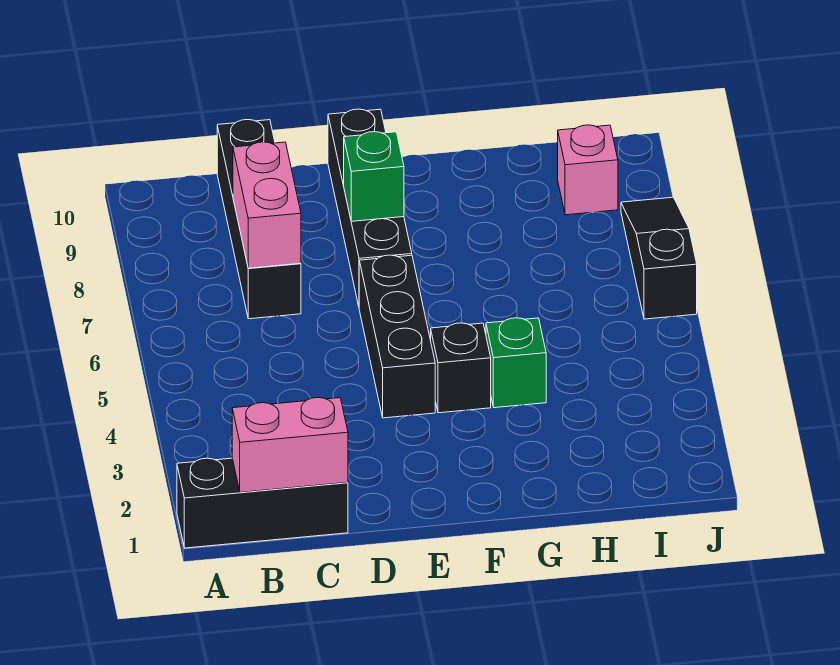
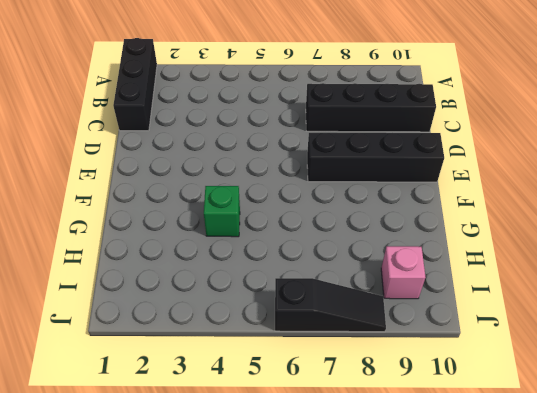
none -> black 1x3 brick [359,255,435,418]
none -> black 1x1 brick [431,323,491,413]

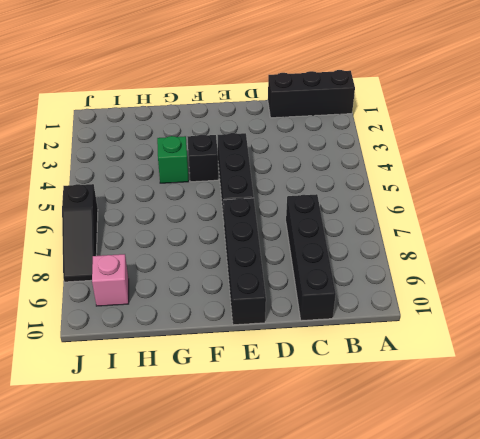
none -> pink 1x2 brick [232,398,348,492]
none -> pink 1x2 brick [233,142,301,268]

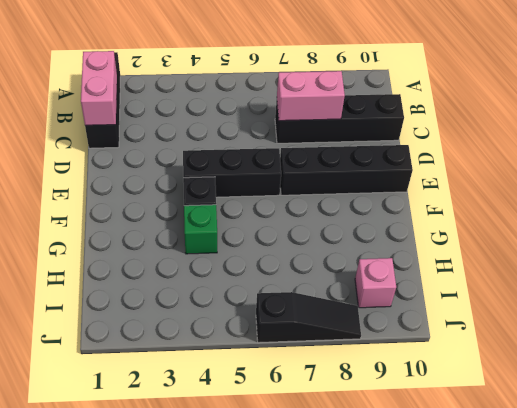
none -> green 1x1 brick [344,132,404,221]

